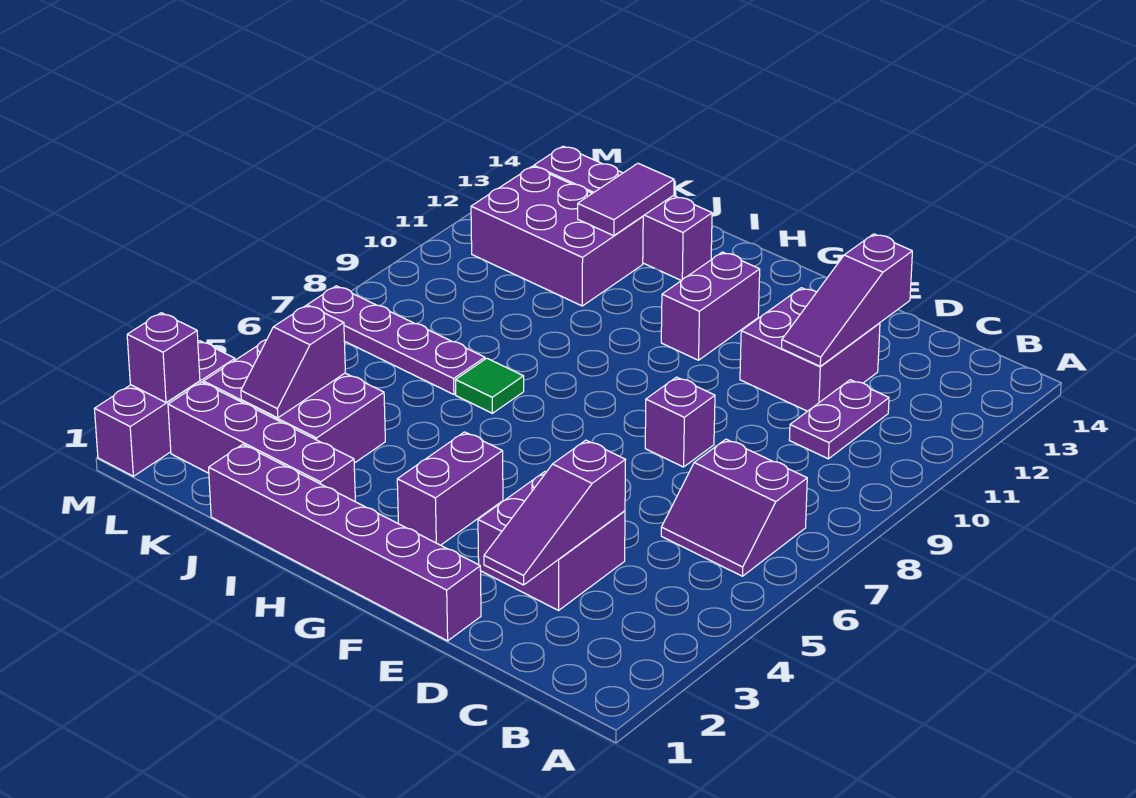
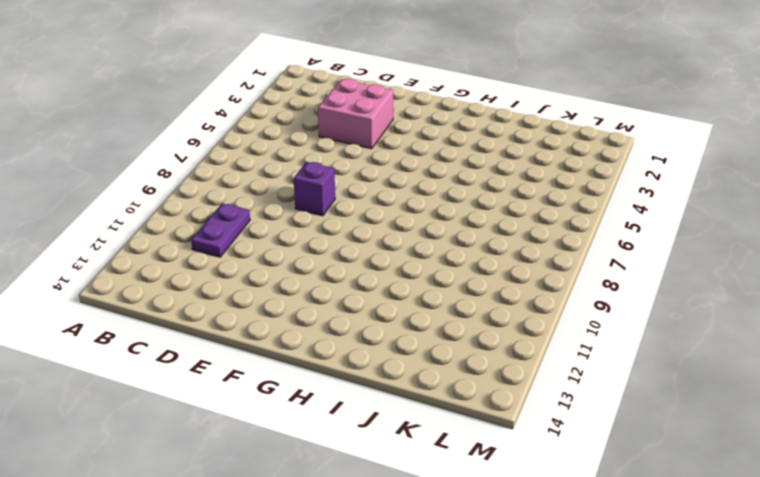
pink 2x2 brick [318,79,393,149] -> purple 2x2 brick [478,472,625,610]
none -> purple 2x2 slope [661,439,807,576]
none -> purple 2x2 brick [740,288,880,411]
none -> purple 1x6 brick [209,444,481,641]

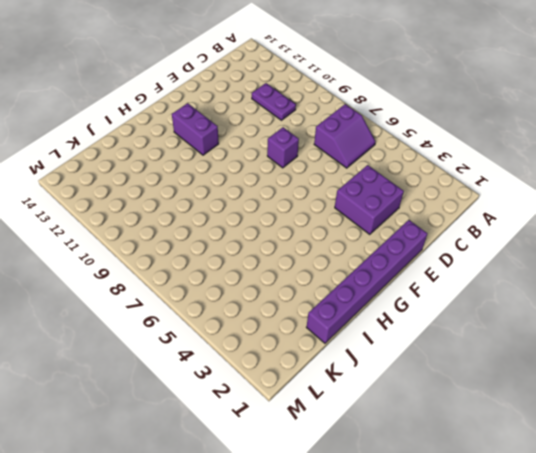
none -> purple 2x2 brick [740,288,880,411]
none -> purple 1x2 brick [397,432,503,545]
none -> purple 1x4 brick [168,382,355,501]

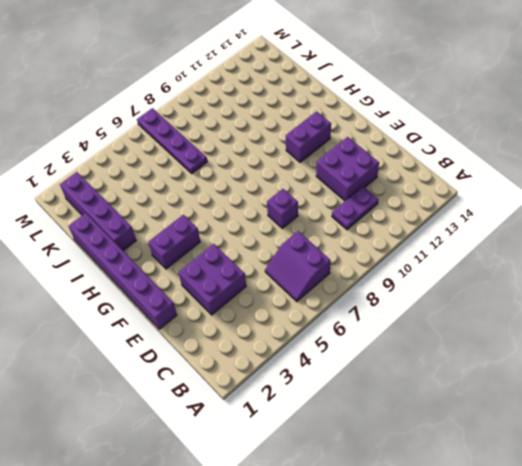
none -> green 1x1 tile [455,358,524,413]
none -> purple 1x4 brick [534,146,712,281]
none -> purple 2x3 brick [203,340,385,463]

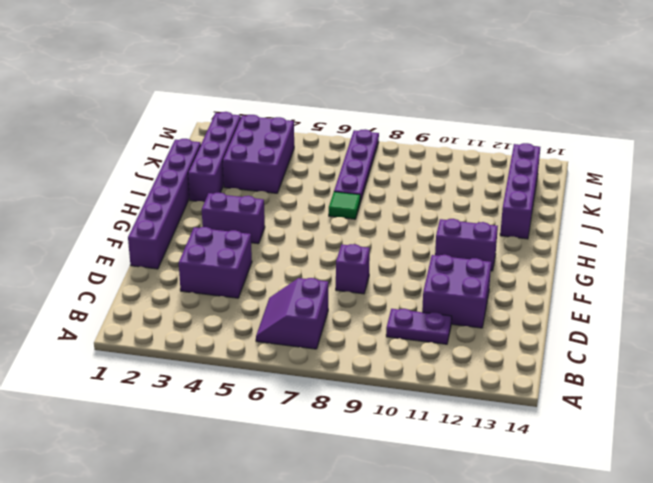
none -> purple 2x3 brick [471,166,643,306]
none -> purple 1x3 brick [94,341,235,476]
none -> purple 1x3 slope [484,440,625,585]

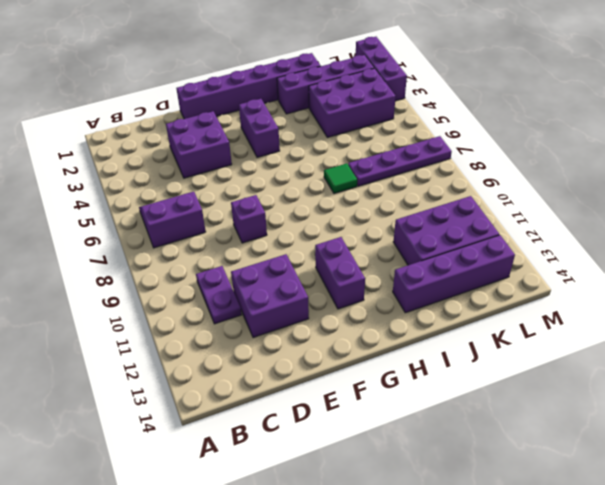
none -> purple 1x3 slope [484,440,625,585]
none -> purple 1x3 slope [782,234,912,366]
none -> purple 1x2 tile [578,163,674,236]

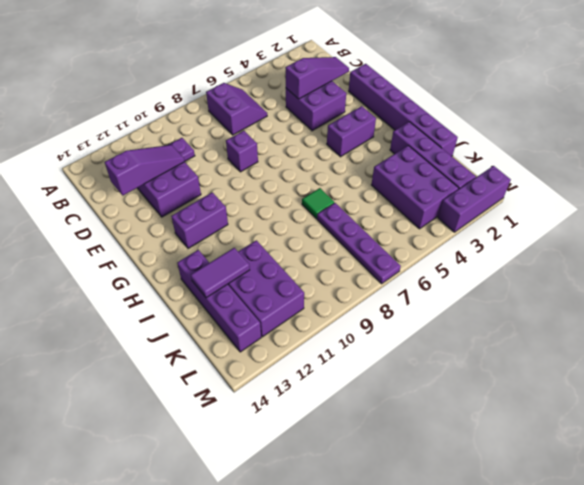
none -> purple 1x2 slope [241,305,345,418]
none -> purple 1x1 brick [127,313,200,403]

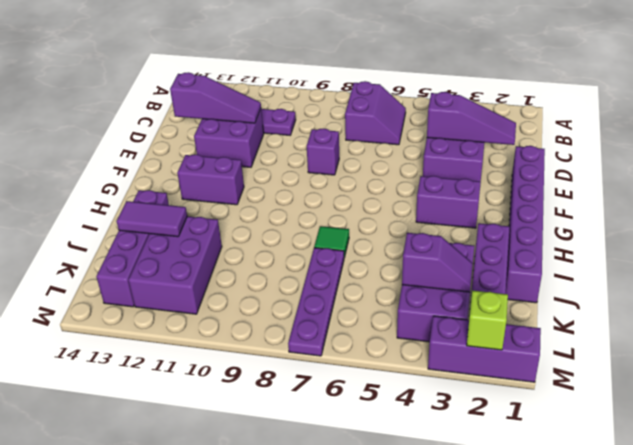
lime 1x1 brick [467,291,508,350] -> purple 1x1 brick [127,313,200,403]

